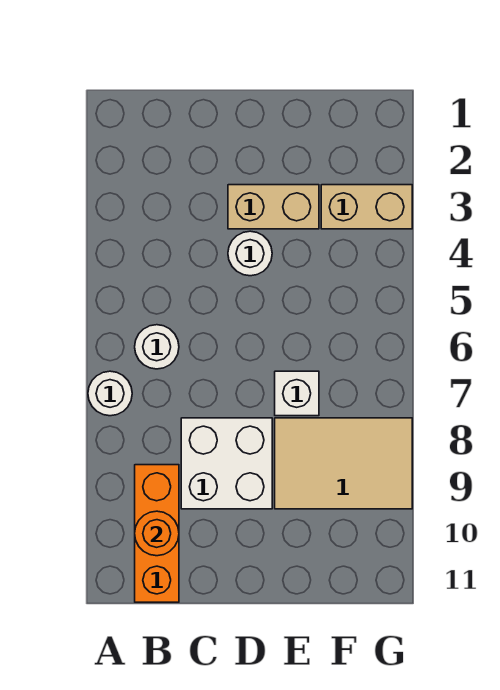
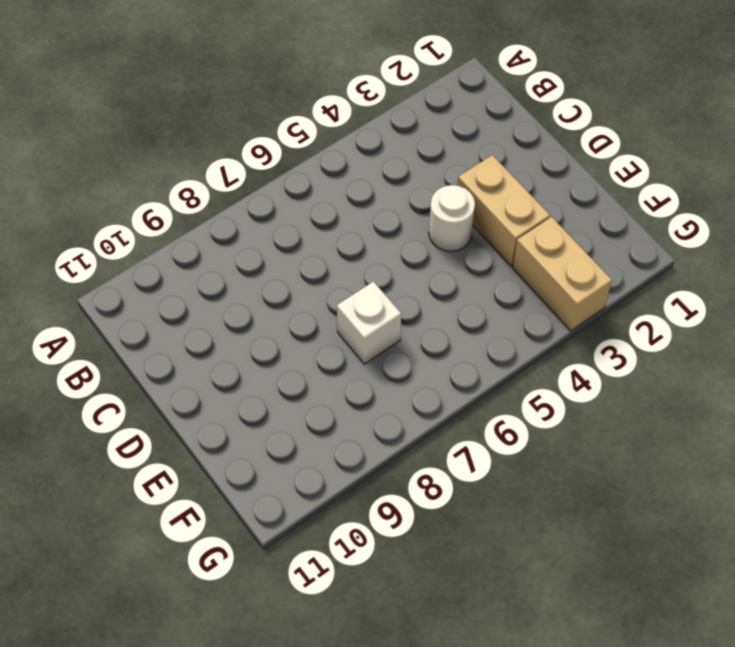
none -> white 1x1 round brick [88,371,132,416]
none -> white 1x1 round brick [135,325,179,369]

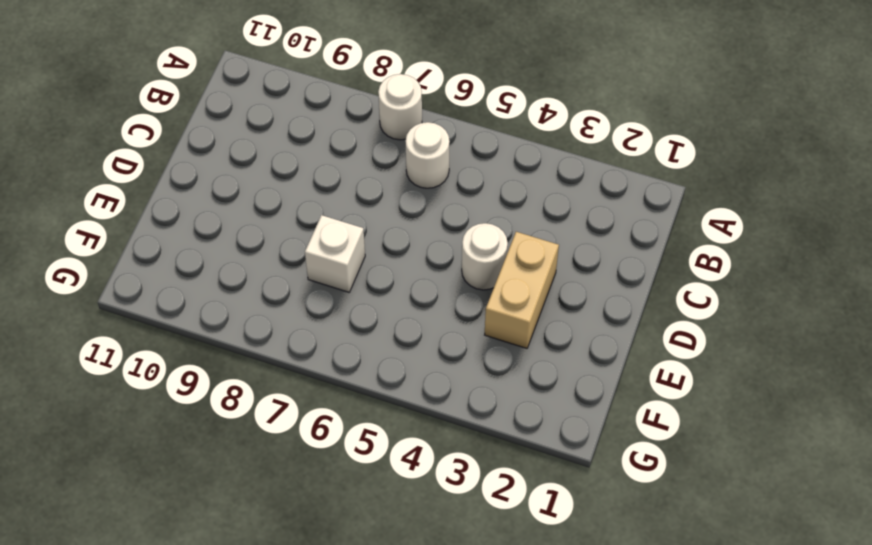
none -> orange 1x3 brick [135,465,179,602]
none -> white 2x2 brick [181,418,272,509]

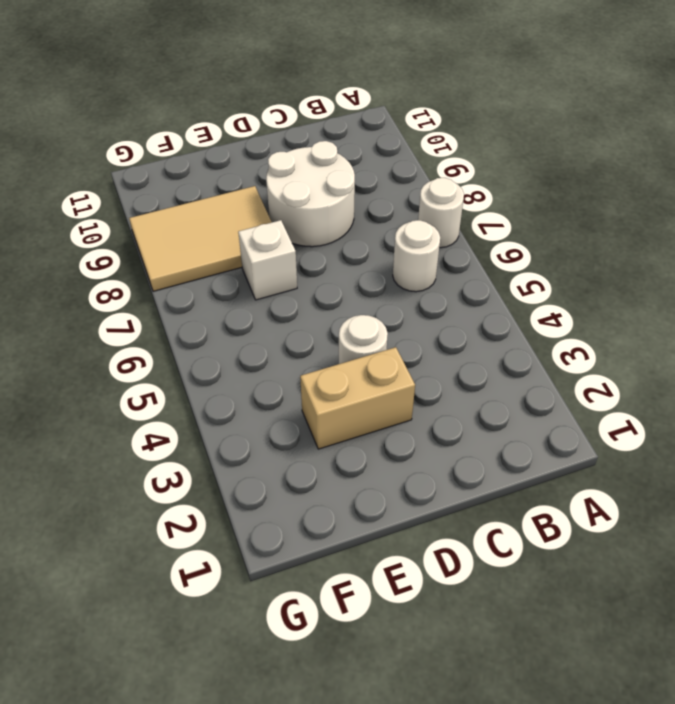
white 2x2 round brick [266,141,355,247] -> white 2x2 brick [181,418,272,509]
none -> orange 1x3 brick [135,465,179,602]
none -> tan 1x2 brick [321,185,412,229]

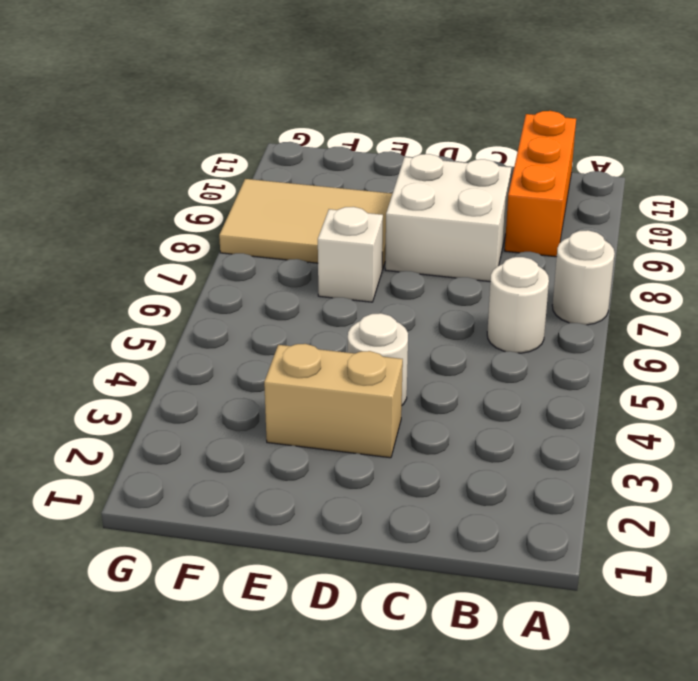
none -> tan 1x2 brick [321,185,412,229]
none -> orange 1x1 round brick [135,511,179,556]

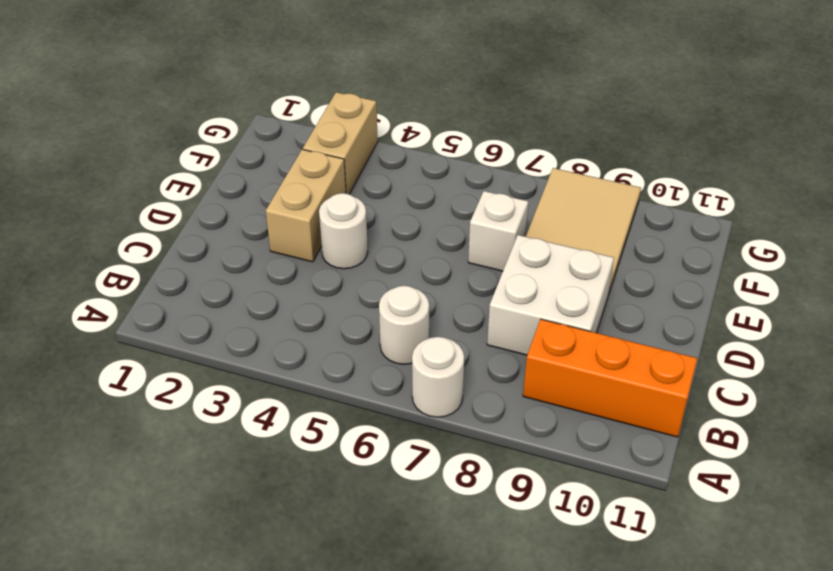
none -> orange 1x1 round brick [135,511,179,556]

